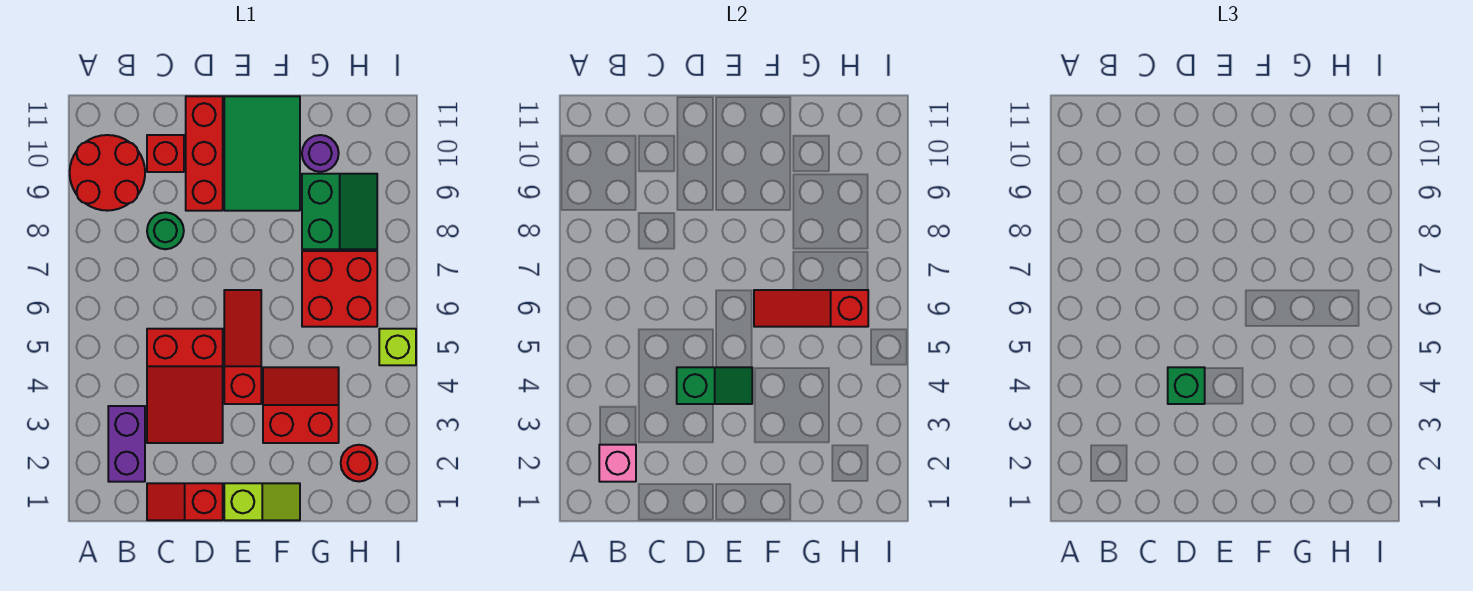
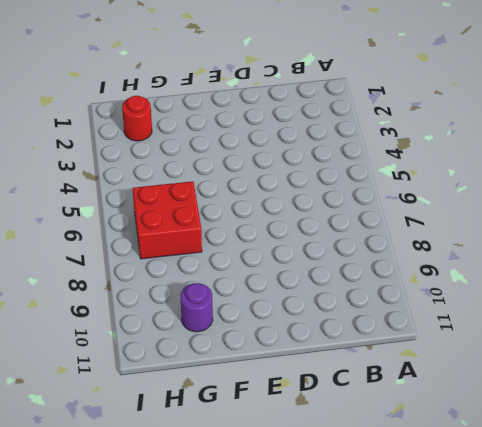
none -> red 2x2 round brick [70,135,145,211]
none -> purple 1x2 brick [108,406,145,482]
none -> red 1x2 slope [147,483,223,520]

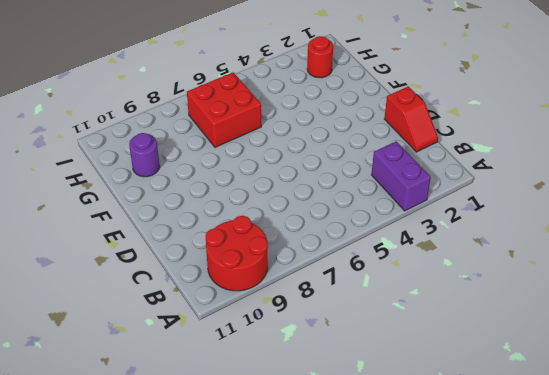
purple 1x2 brick [372,141,431,211] -> purple 1x2 brick turned to [108,406,145,482]
none -> red 2x3 slope [147,329,223,443]
none -> green 1x1 round brick [147,212,184,249]
none -> red 1x1 brick [147,135,184,172]

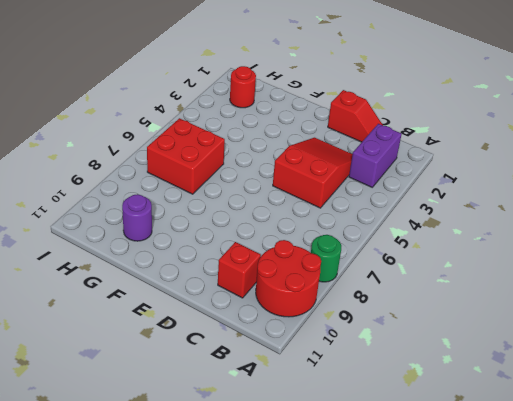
green 1x1 round brick [311,235,341,282] -> green 1x1 round brick moved to [147,212,184,249]
none -> red 1x3 brick [186,96,223,211]
none -> lime 1x2 slope [224,483,300,520]
none -> red 1x3 slope [224,290,261,404]

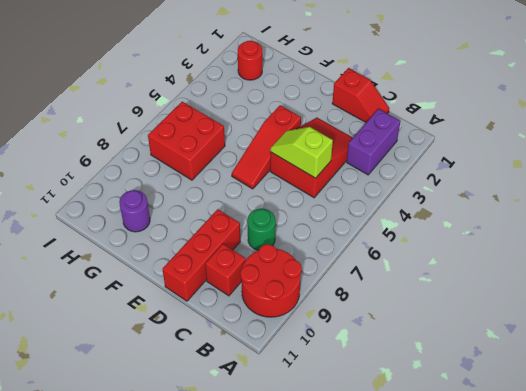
lime 1x2 slope [270,127,333,178] -> lime 1x2 slope moved to [224,483,300,520]
none -> green 2x3 tile [224,96,300,211]
none -> red 2x2 slope [263,367,339,443]
none -> green 2x2 slope [302,174,377,249]

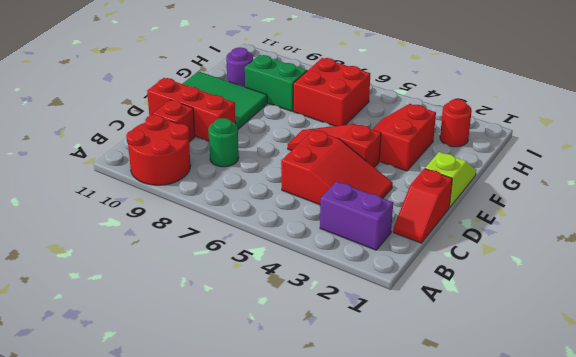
none -> lime 1x1 brick [379,329,416,365]
none -> pink 1x1 brick [599,445,636,482]
none -> green 1x2 slope [677,367,752,404]

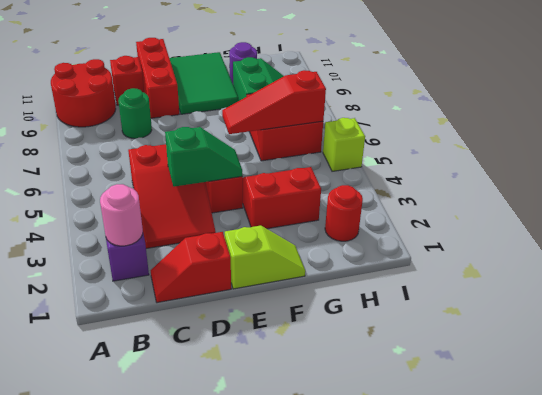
pink 1x1 round brick [100,184,143,246] -> pink 1x1 brick [599,445,636,482]
none -> green 1x1 brick [1168,367,1205,404]

